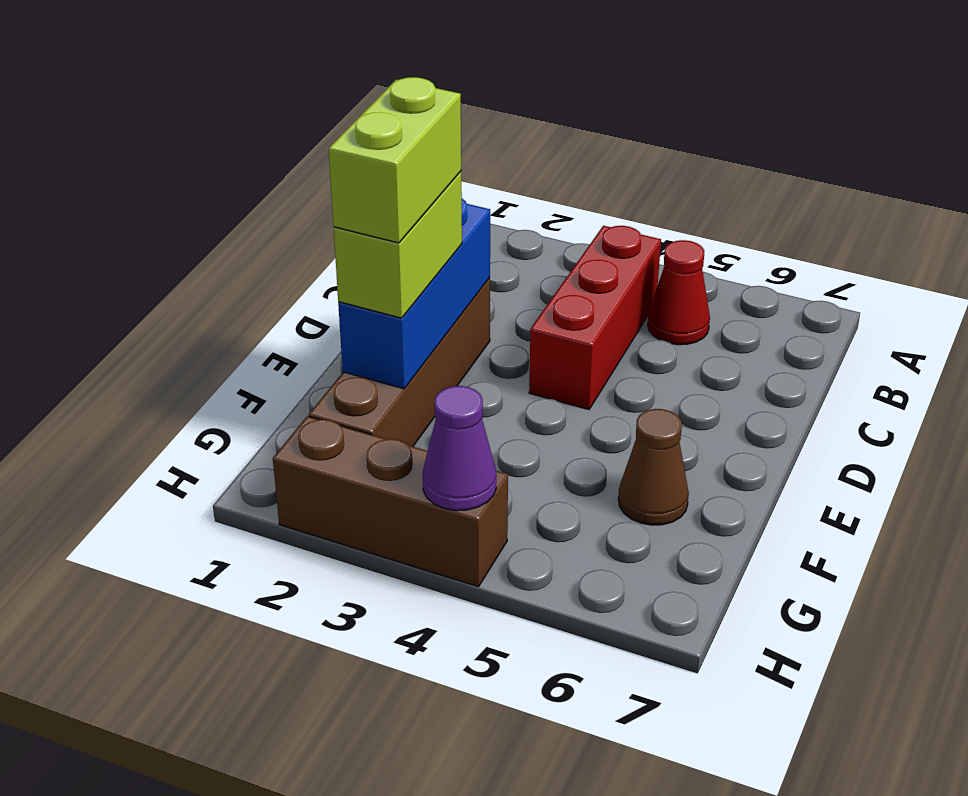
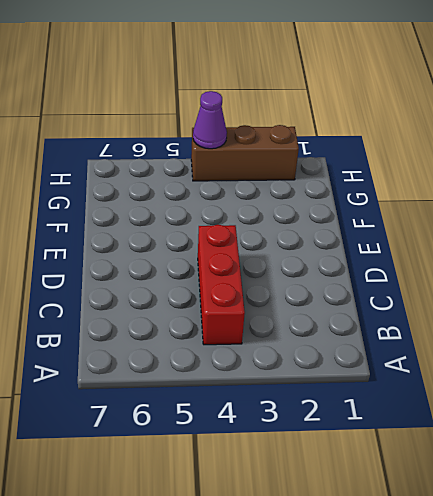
none -> red 1x1 cone [647,240,710,345]
none -> brown 1x4 brick [309,278,490,446]

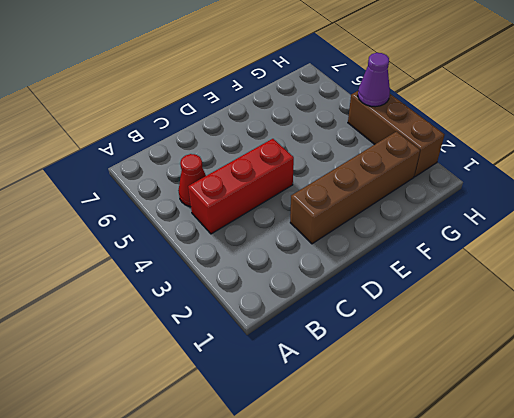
none -> brown 1x1 cone [618,409,689,525]
none -> blue 1x3 brick [338,199,490,389]

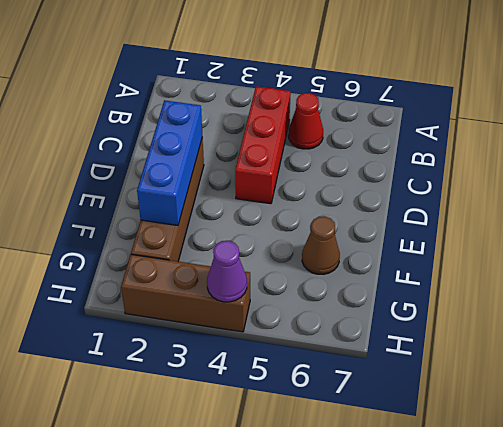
none -> lime 1x2 brick [334,171,462,318]
none -> lime 1x2 brick [329,77,461,243]

